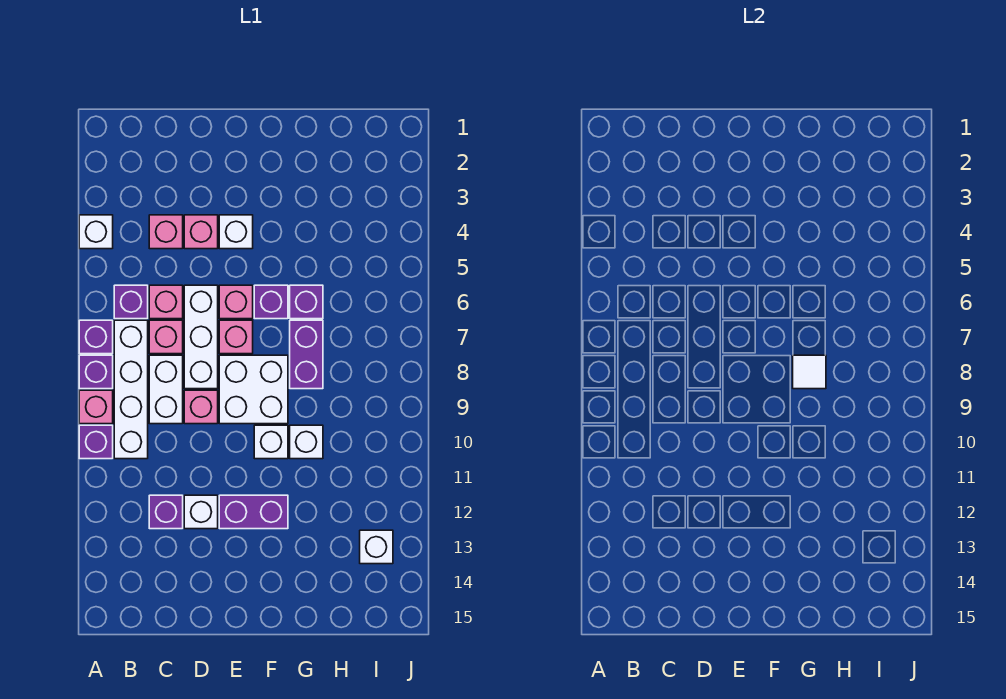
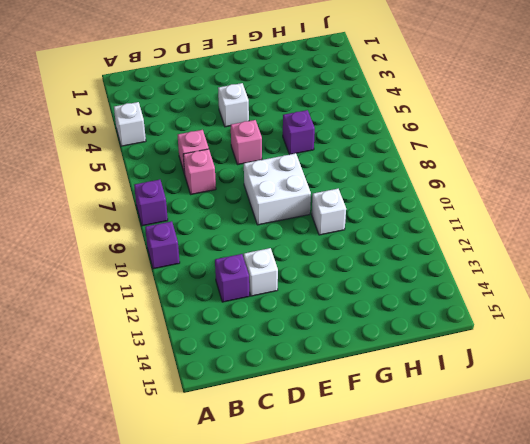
none -> purple 1x1 brick [79,320,113,354]
none -> pink 1x1 brick [79,390,113,424]
none -> purple 1x1 brick [114,285,148,319]

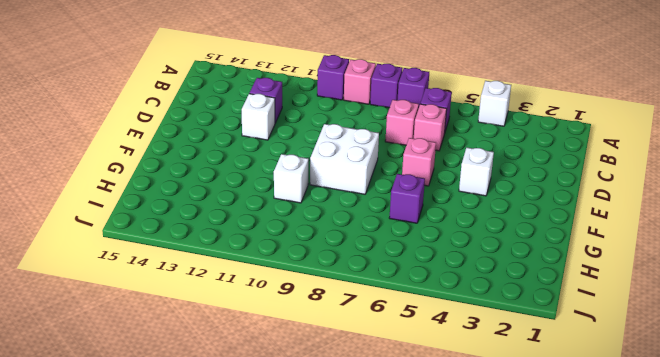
none -> white 1x4 brick [114,320,148,459]
none -> pink 1x1 brick [149,215,183,249]
none -> white 1x2 brick [149,355,183,424]

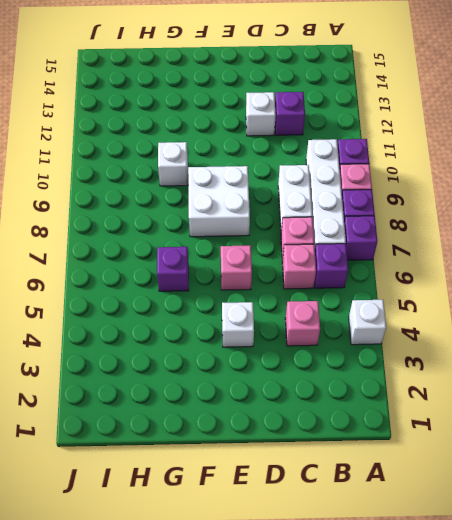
none -> pink 1x1 brick [184,215,218,249]
none -> white 1x3 brick [184,285,218,389]
none -> pink 1x1 brick [184,390,218,424]

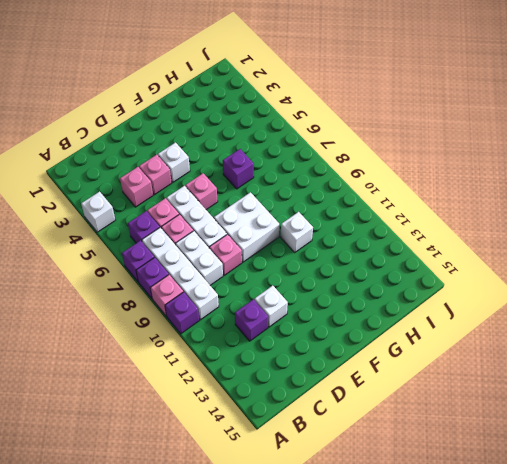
none -> pink 1x1 brick [219,320,253,354]
none -> purple 1x2 brick [219,495,288,529]
none -> purple 1x1 brick [254,285,288,319]

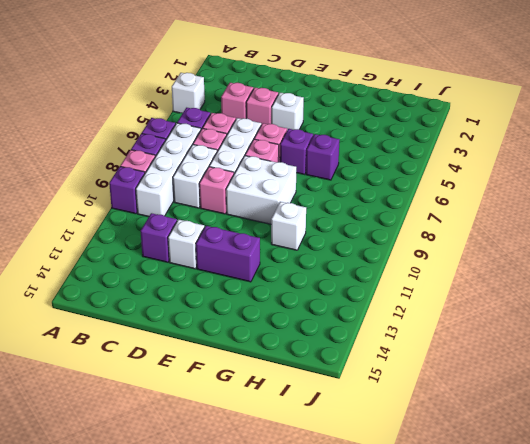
none -> white 1x1 brick [254,425,288,459]
none -> purple 1x2 brick [290,320,323,389]
none -> white 1x1 brick [360,530,393,564]

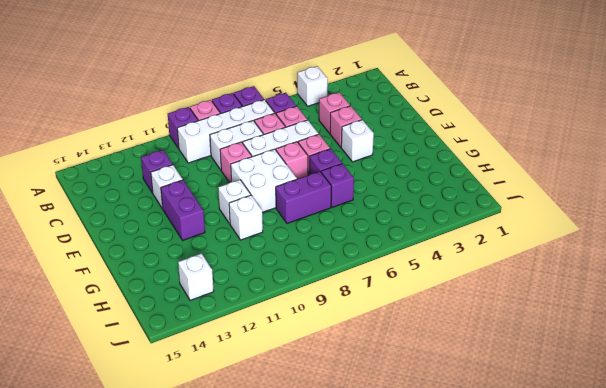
none -> white 1x1 tile [793,355,826,389]

